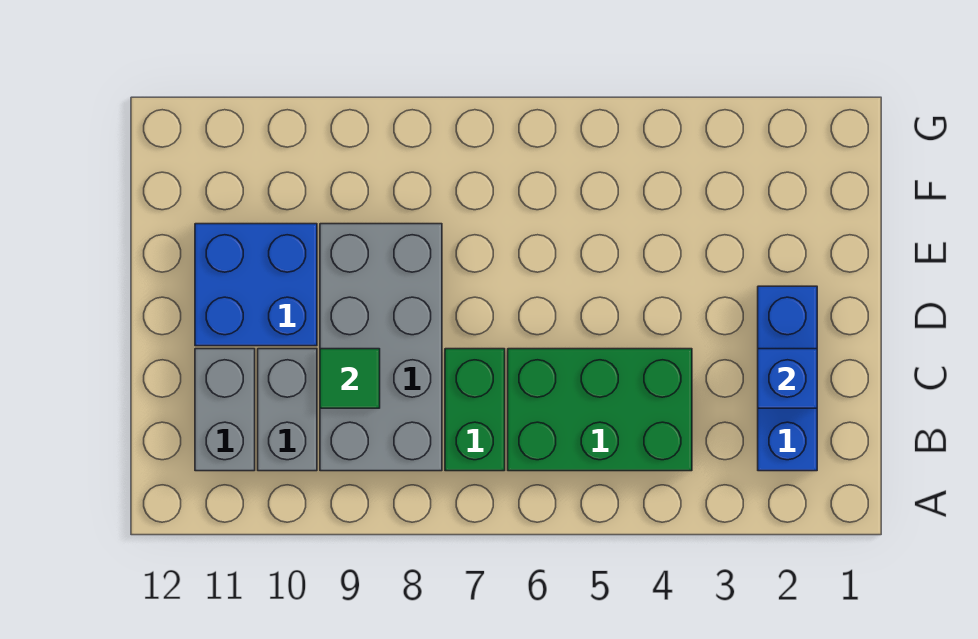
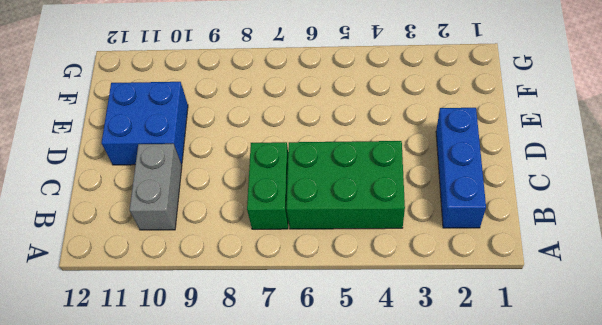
none -> grey 2x4 brick [320,224,442,471]
none -> grey 1x2 brick [195,349,255,471]

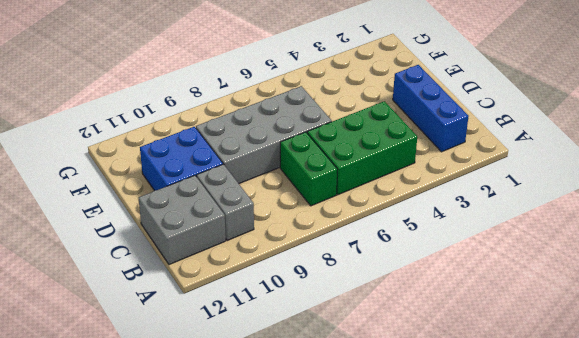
grey 2x2 brick [139,176,226,265] -> grey 1x2 brick [195,349,255,471]
grey 2x4 brick [196,86,332,184] -> grey 2x4 brick turned to [320,224,442,471]
none -> blue 1x1 brick [758,349,817,408]
none -> green 1x1 tile [320,349,380,408]

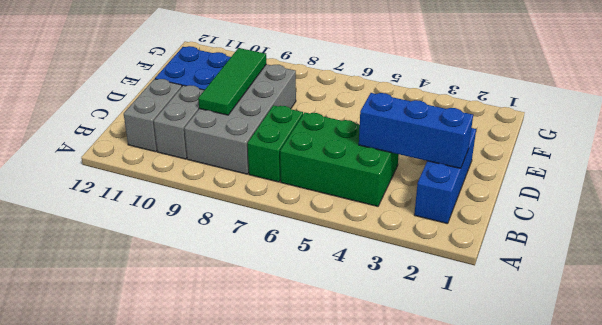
blue 1x3 brick [359,93,473,168] -> blue 1x1 brick [758,349,817,408]
green 1x3 tile [198,48,266,115] -> green 1x1 tile [320,349,380,408]

